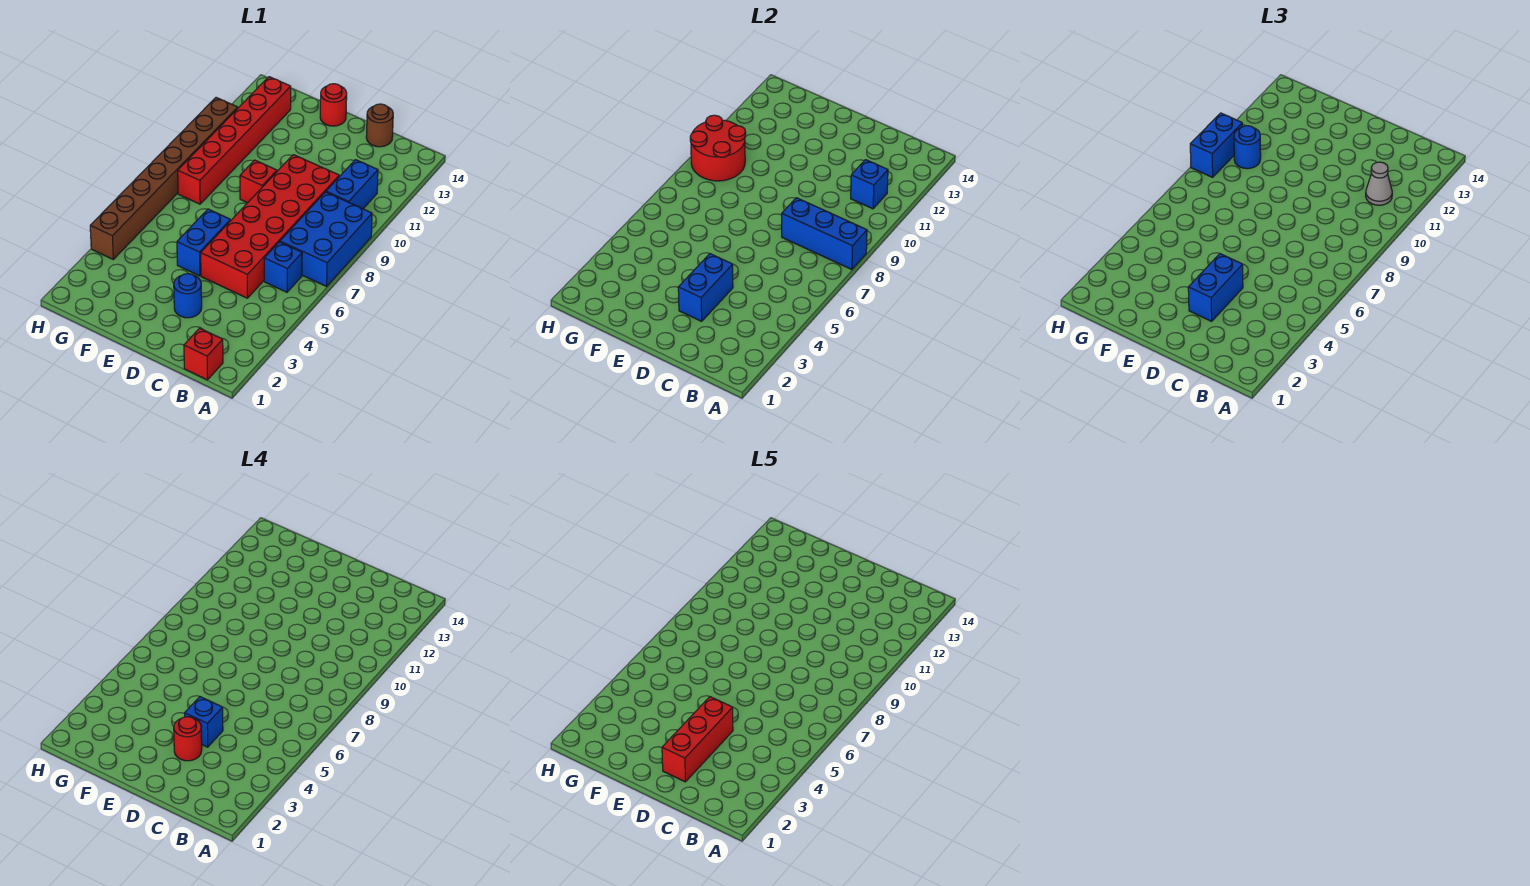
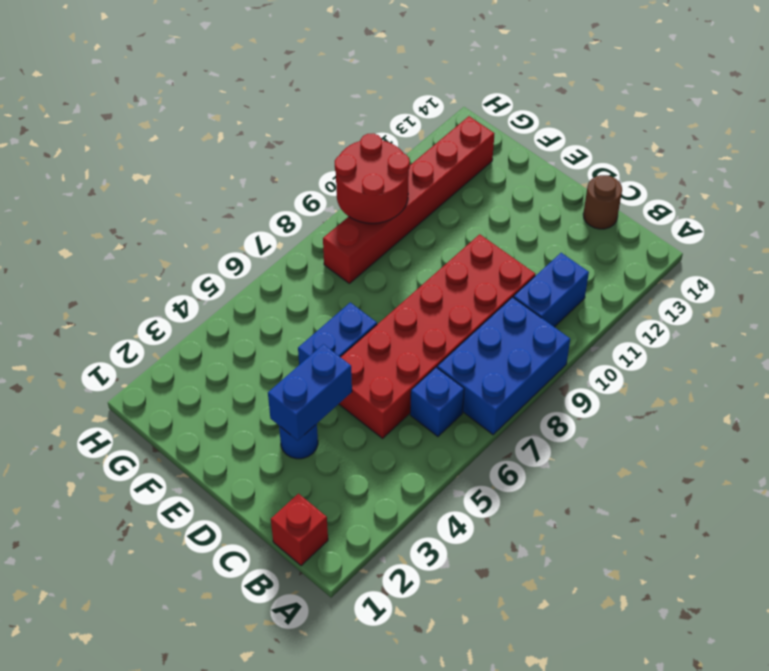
none -> red 1x1 brick [240,160,277,203]
none -> red 1x1 round brick [320,84,347,126]
none -> brown 1x8 brick [90,98,238,259]

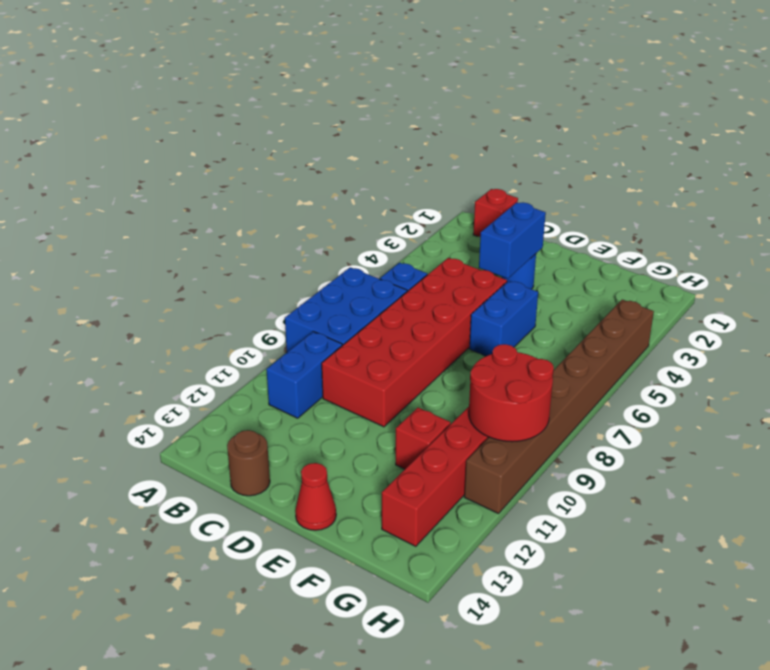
red 1x1 cone [295,463,336,530] -> red 1x1 round brick [320,84,347,126]
red 1x1 brick [396,408,451,469] -> red 1x1 brick moved to [240,160,277,203]
none -> blue 1x3 brick [782,198,867,269]
none -> blue 1x1 brick [851,160,888,209]
none -> grey 1x1 cone [1366,162,1392,205]

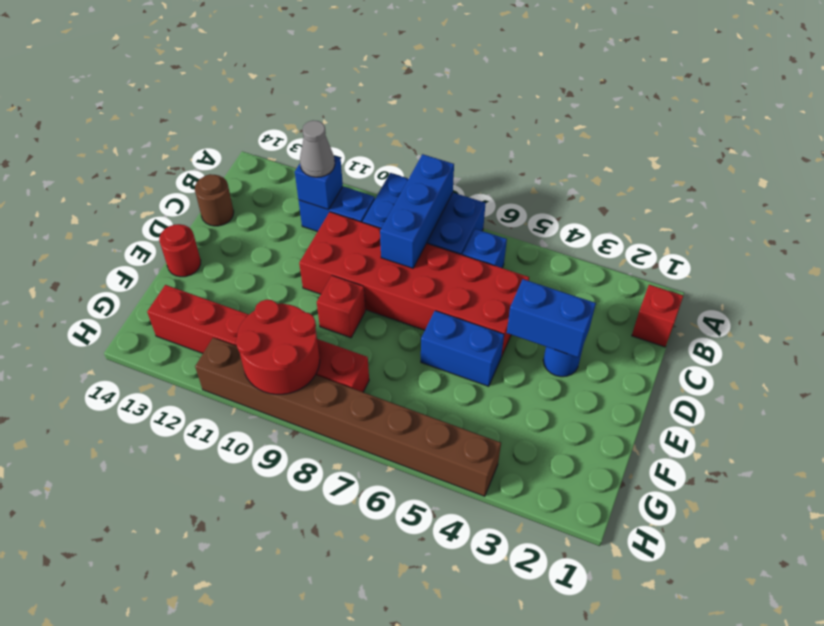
none -> blue 1x2 brick [1188,254,1243,321]
none -> blue 1x1 round brick [1234,126,1261,169]
none -> blue 1x2 brick [1190,113,1242,177]

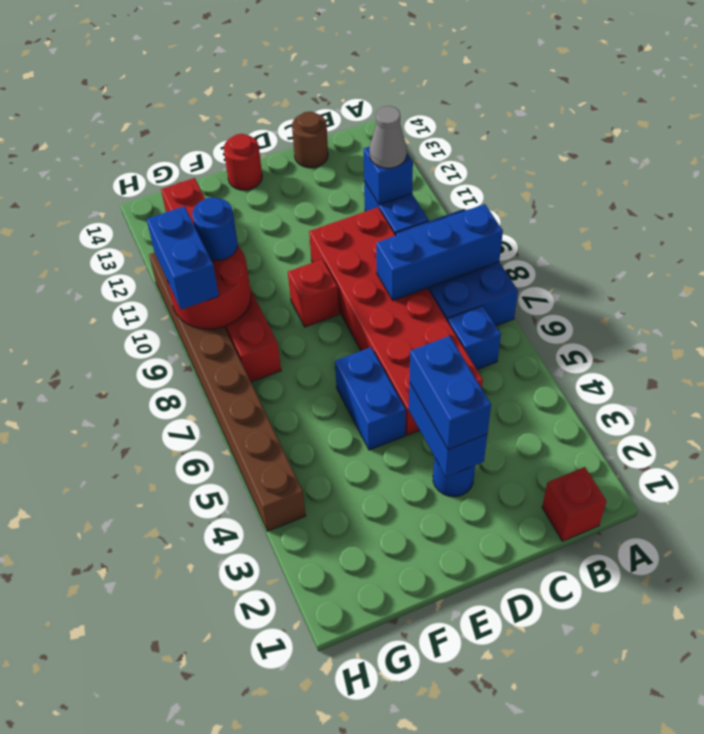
none -> red 1x1 round brick [174,717,202,761]
none -> blue 1x1 brick [185,697,223,747]
none -> red 1x3 brick [662,697,733,782]

